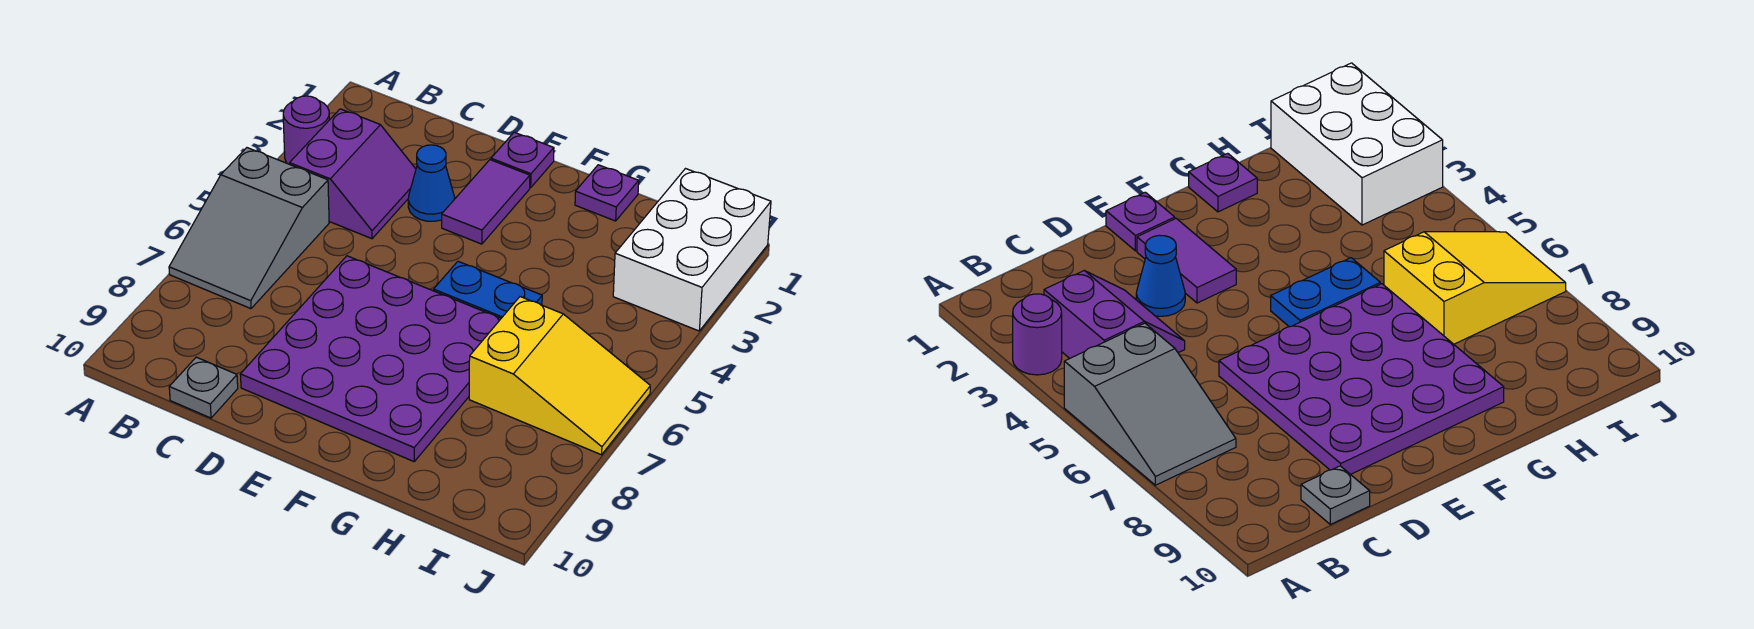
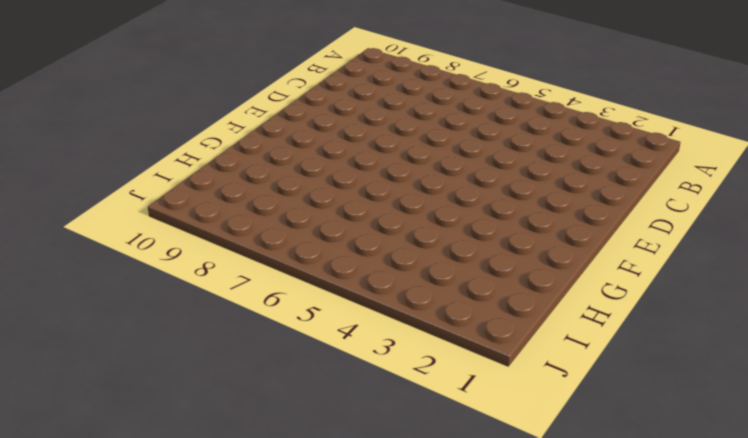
none -> purple 1x1 round brick [283,96,330,164]
none -> grey 2x3 slope [169,148,329,309]
none -> purple 2x2 slope [290,109,416,239]

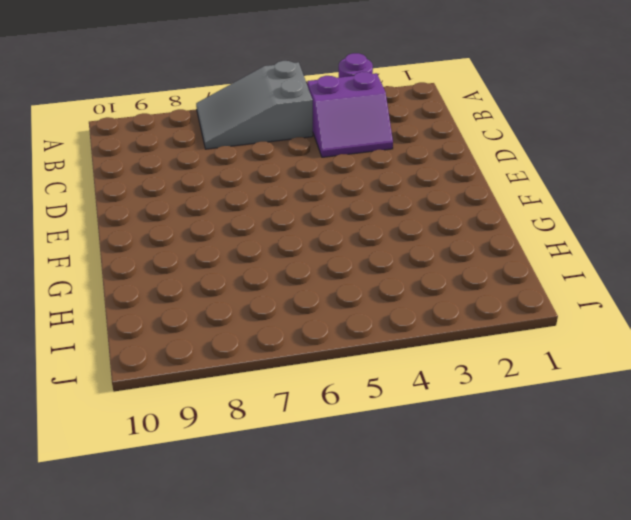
none -> grey 1x1 plate [169,357,238,418]
none -> blue 1x1 cone [408,145,455,221]
none -> purple 4x4 plate [240,256,501,462]

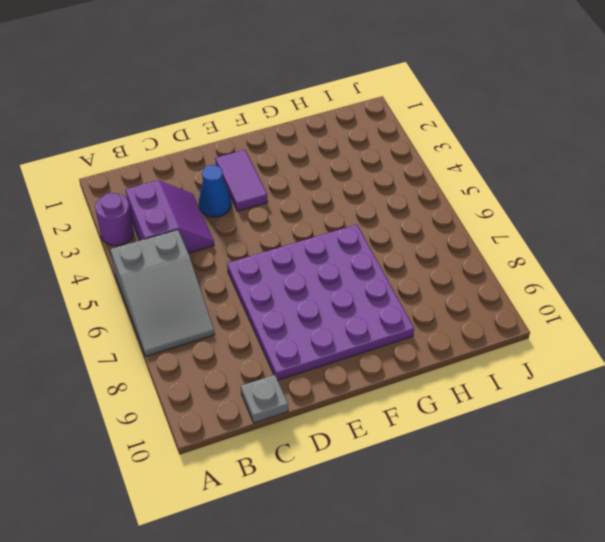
none -> purple 1x1 plate [491,132,554,188]
none -> blue 1x2 plate [434,261,542,318]
none -> purple 1x1 plate [575,165,639,221]

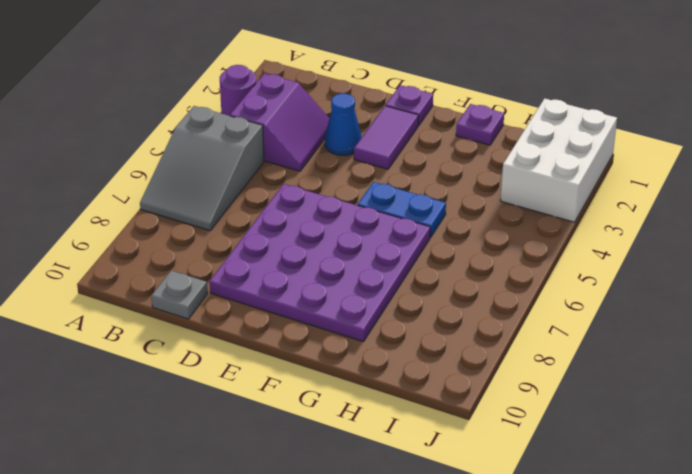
none -> yellow 2x3 slope [469,297,650,455]

